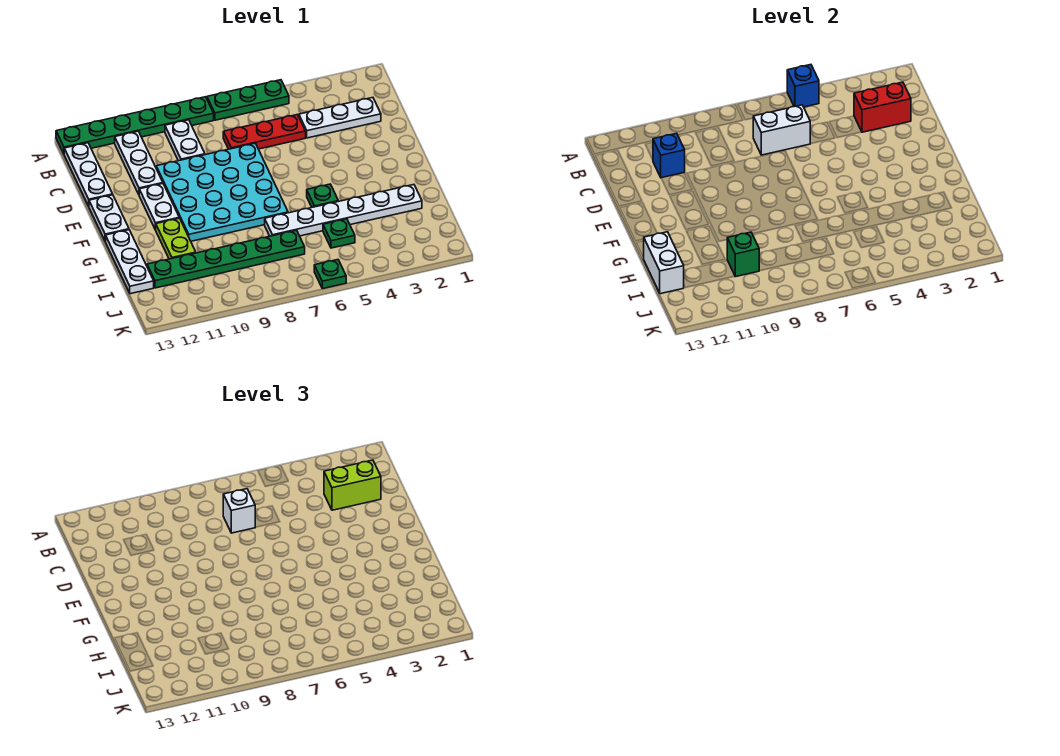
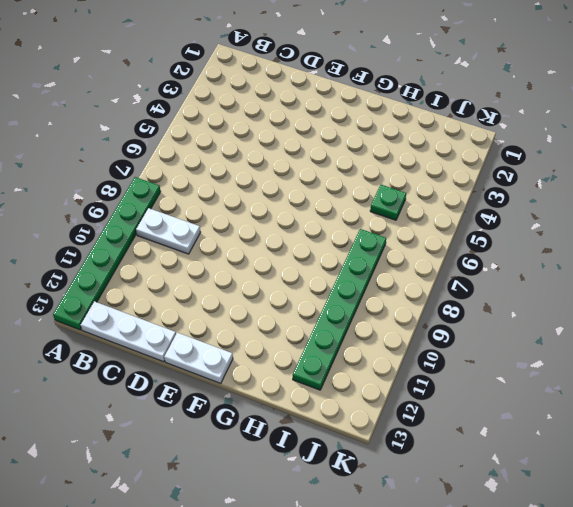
none -> green 1x3 plate [207,80,289,120]
none -> white 1x3 plate [115,131,163,194]
none -> white 1x3 plate [299,98,381,138]

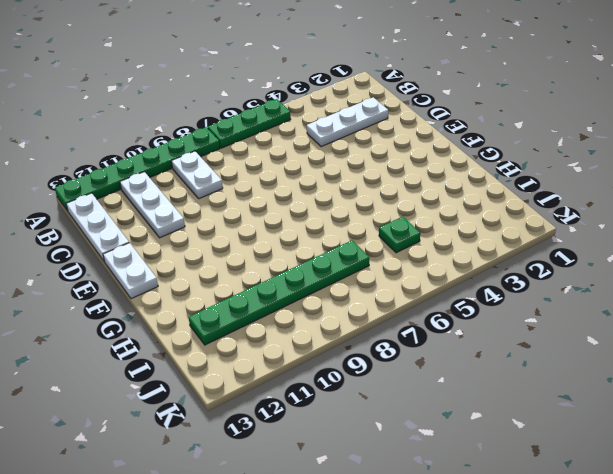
none -> red 1x3 plate [223,115,306,149]
none -> cyan 4x4 plate [156,143,288,241]
none -> white 1x2 plate [139,184,179,230]

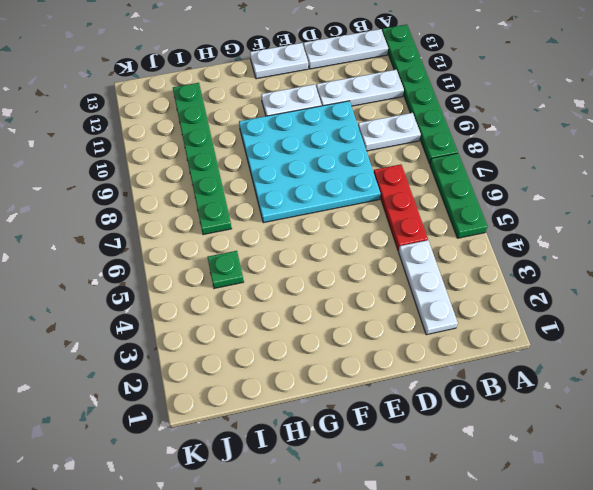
none -> green 1x1 plate [307,184,338,207]
none -> lime 1x2 plate [156,218,196,259]
none -> white 1x3 plate [106,230,154,294]

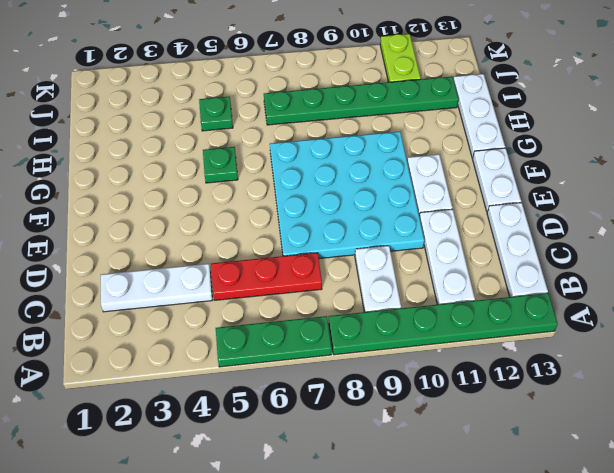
lime 1x2 plate [380,34,421,82] -> lime 1x2 plate moved to [156,218,196,259]
none -> white 1x6 plate [265,185,422,236]
none -> green 1x1 plate [314,260,346,289]
none -> blue 1x1 brick [787,65,819,107]

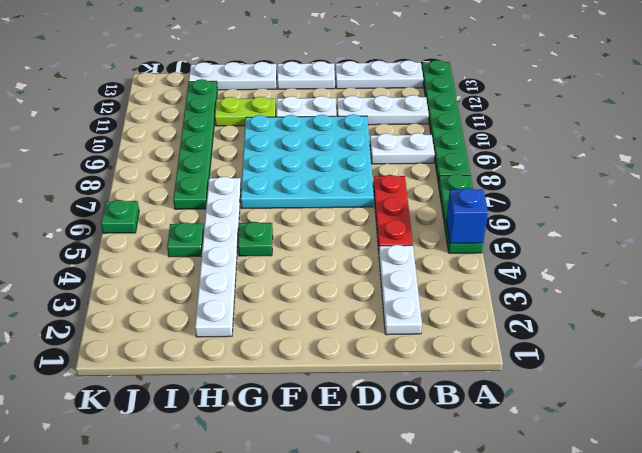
none -> red 1x2 brick [854,82,911,132]
none -> white 1x2 brick [753,105,810,155]
none -> blue 1x1 brick [653,133,685,178]

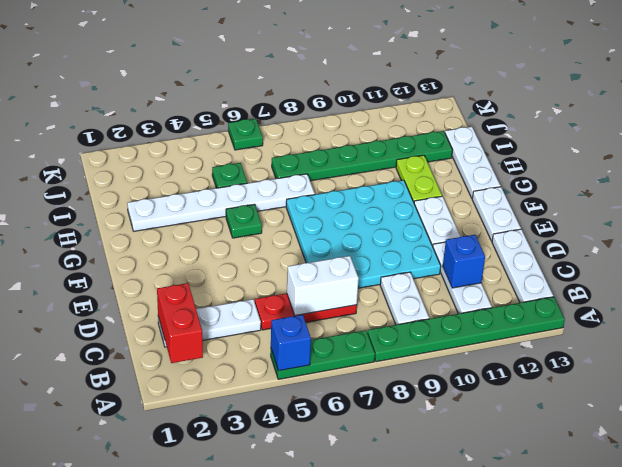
red 1x2 brick [157,283,203,363] -> red 1x2 brick turned to [854,82,911,132]
none -> white 1x2 brick [644,232,684,294]
none -> green 1x1 brick [727,232,759,277]
none -> lime 1x2 brick [324,460,381,510]

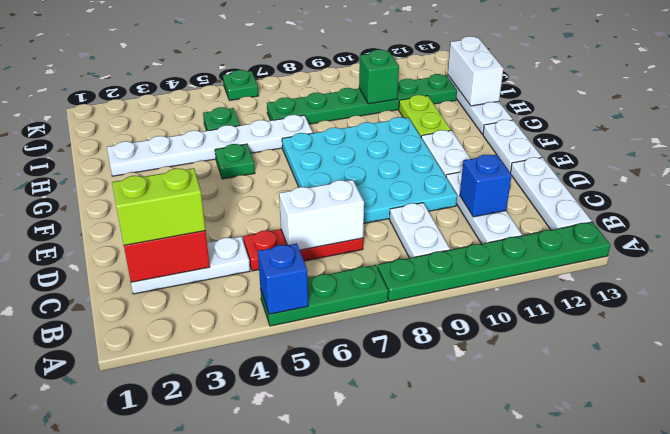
none -> white 1x1 brick [223,489,255,533]

